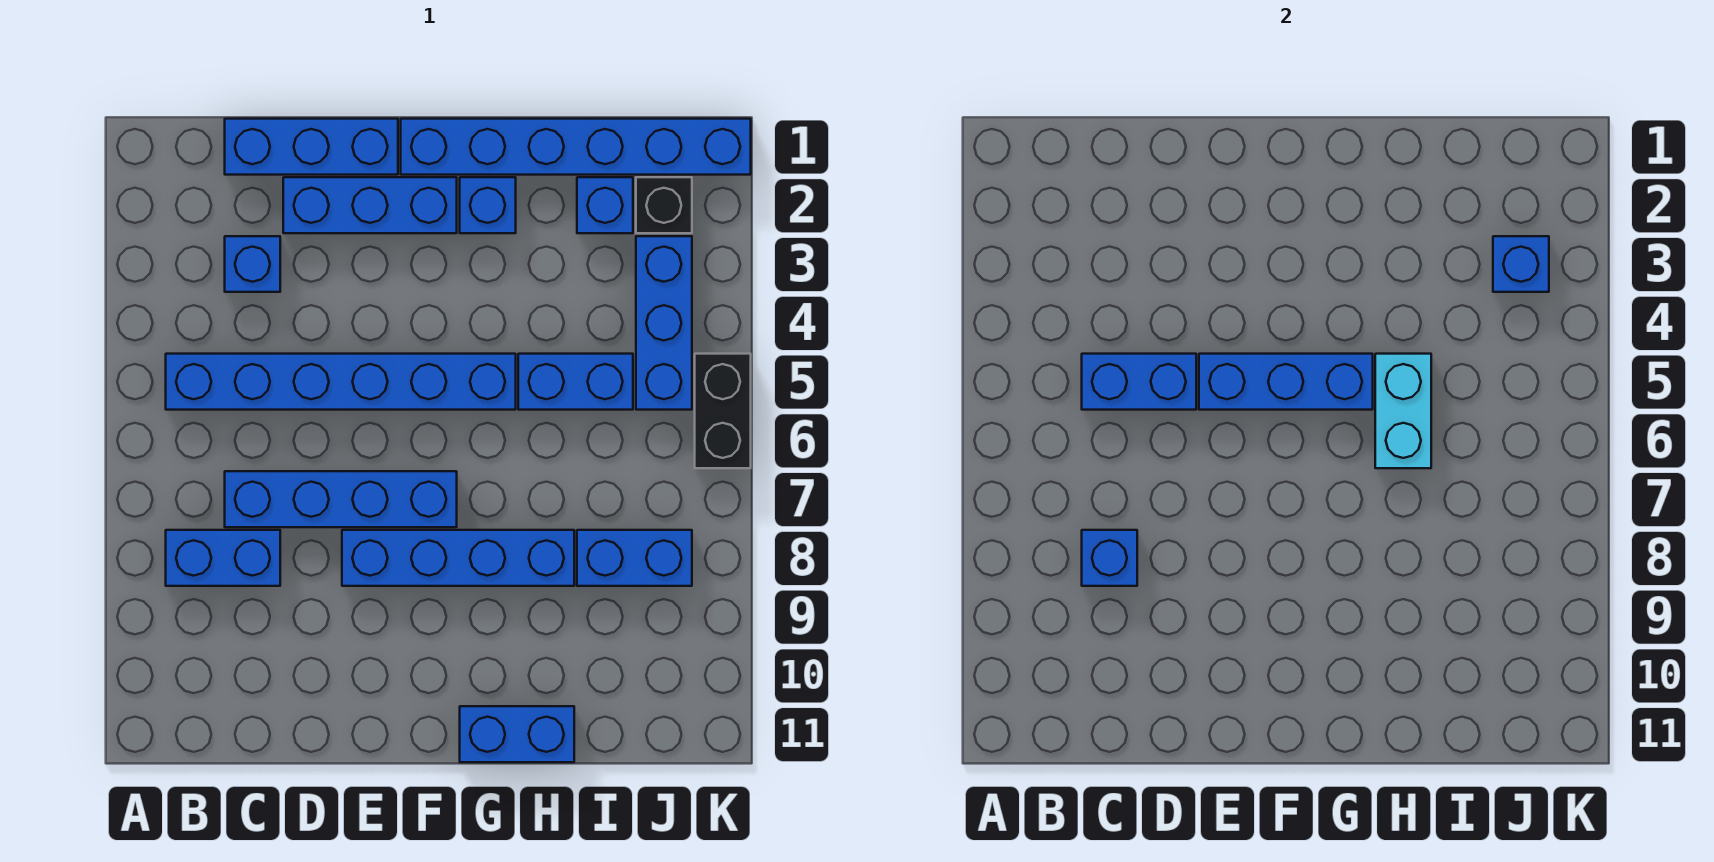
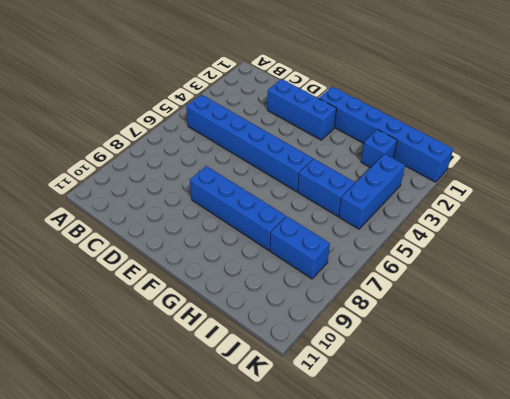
none -> blue 1x2 brick [166,530,280,586]
none -> blue 1x3 brick [225,119,398,175]
none -> blue 1x1 brick [225,236,280,292]

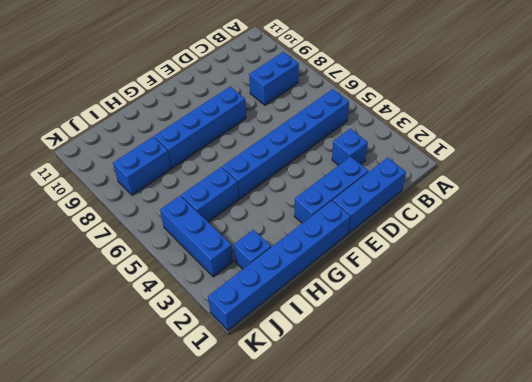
none -> blue 1x4 brick [225,471,457,527]
none -> blue 1x1 brick [460,177,516,233]
none -> blue 1x2 brick [460,706,574,762]

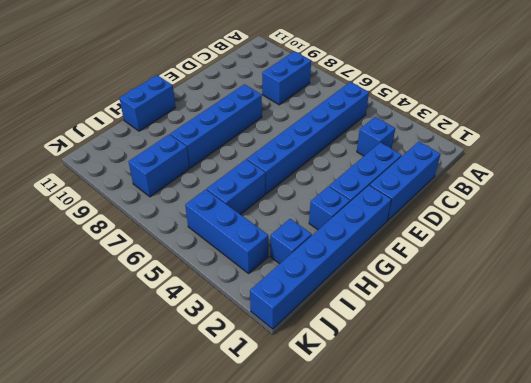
none -> blue 1x4 brick [225,471,457,527]
none -> black 1x1 brick [636,177,692,233]
none -> black 1x2 brick [695,354,751,468]

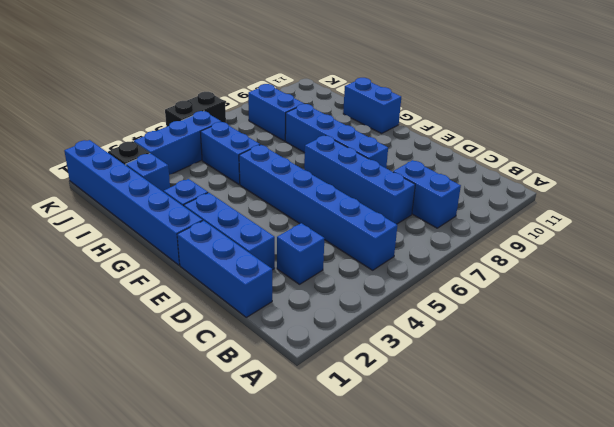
none -> blue 1x2 brick [1082,354,1196,410]
none -> blue 1x1 brick [1082,530,1137,586]
none -> blue 1x3 brick [1199,354,1373,410]

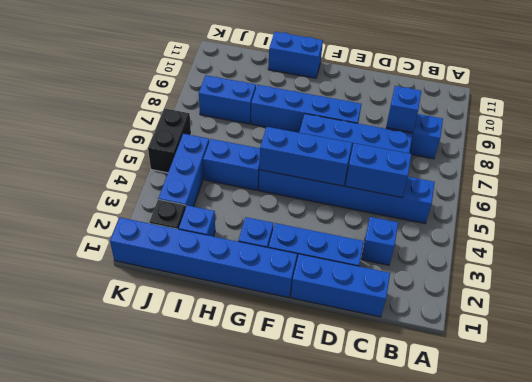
none -> cyan 1x2 brick [1375,354,1431,468]
none -> blue 1x1 brick [1493,236,1549,292]

